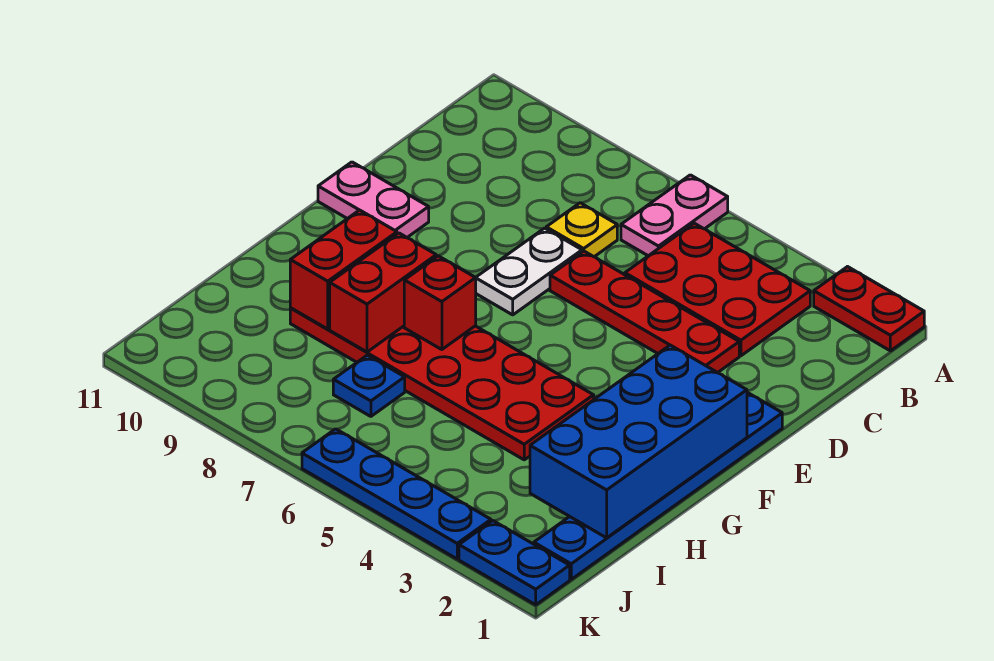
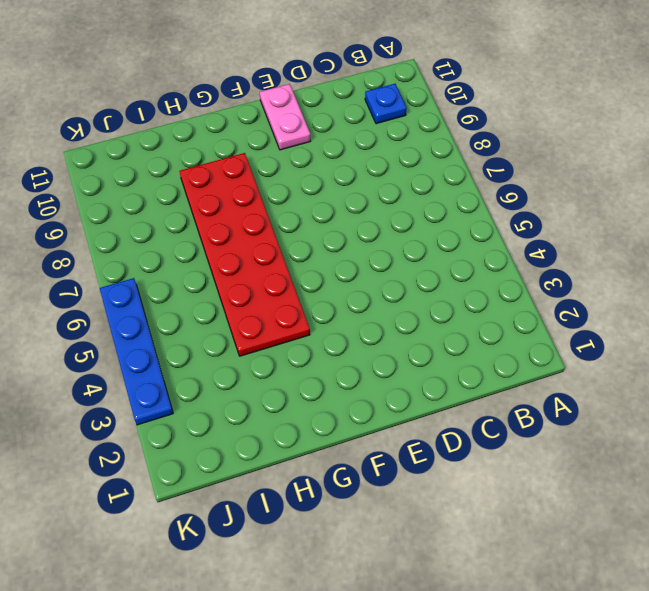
blue 1x1 plate [365,84,407,124] -> blue 1x1 plate moved to [333,355,405,416]
none -> red 1x2 plate [814,267,924,351]
none -> pink 1x2 plate [621,175,728,256]
none -> red 2x3 plate [625,223,810,356]

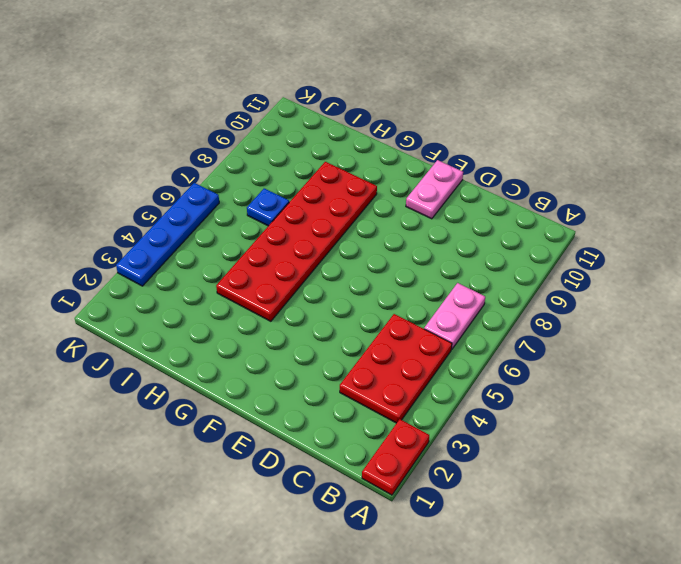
pink 1x2 plate [424,283,485,350] -> pink 1x2 plate turned to [621,175,728,256]
none -> yellow 1x1 plate [546,203,617,257]
none -> red 1x4 plate [550,251,739,373]
none -> white 1x2 plate [476,228,582,315]

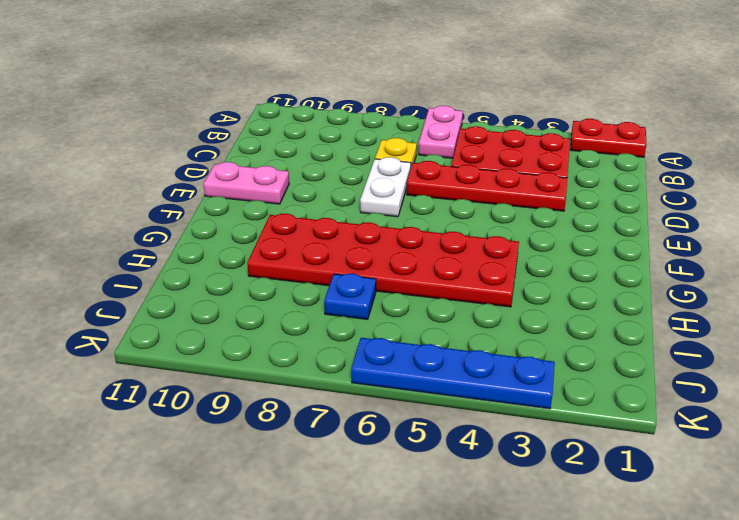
none -> blue 1x6 plate [534,392,782,579]
none -> blue 1x2 plate [459,521,570,605]
none -> blue 2x4 brick [530,345,747,538]

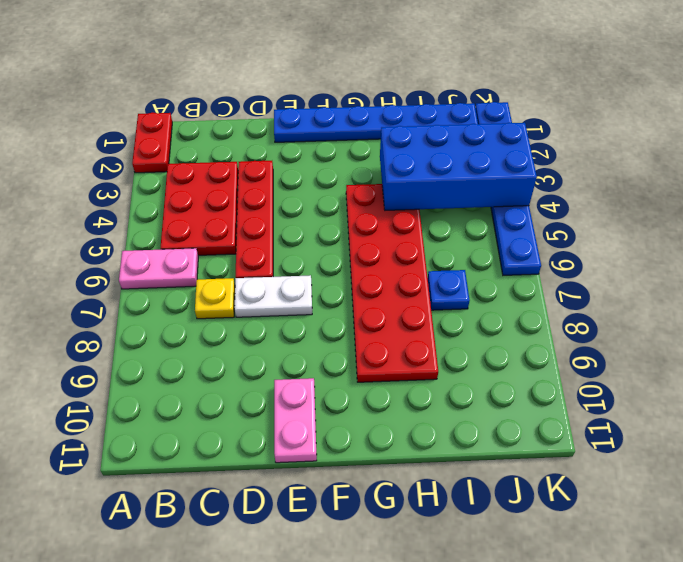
blue 2x4 brick [380,123,537,210] -> blue 2x4 brick moved to [530,345,747,538]
none -> red 1x1 brick [404,256,476,350]
none -> red 1x2 brick [330,233,436,352]
none -> red 1x2 brick [290,210,397,329]

